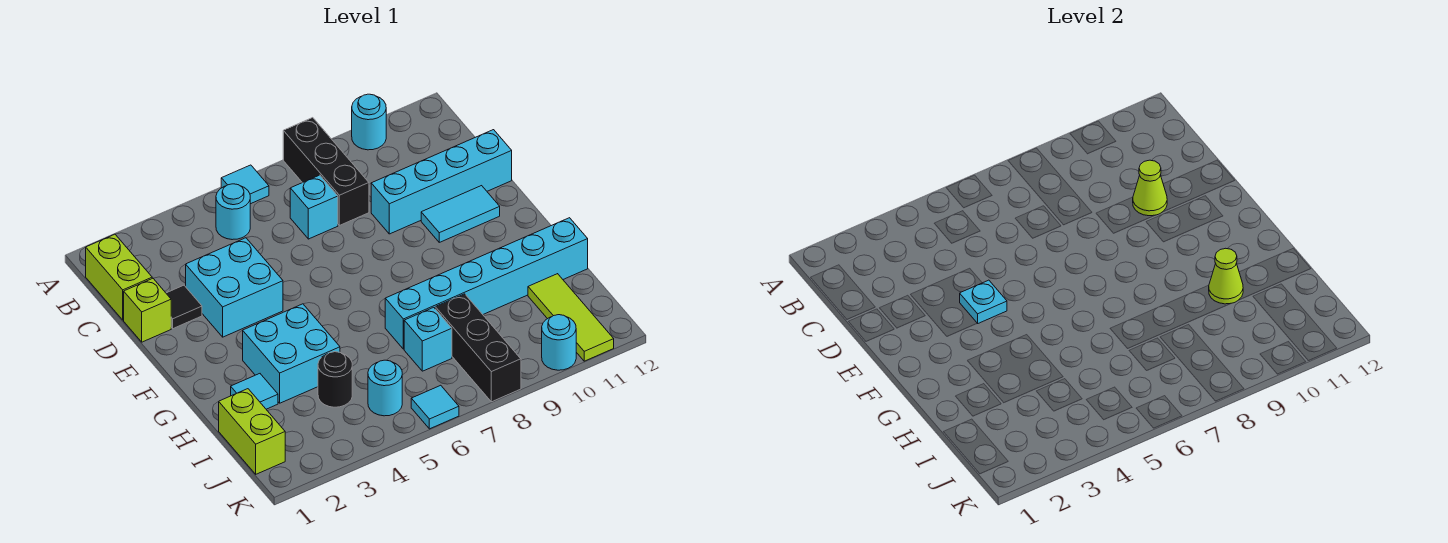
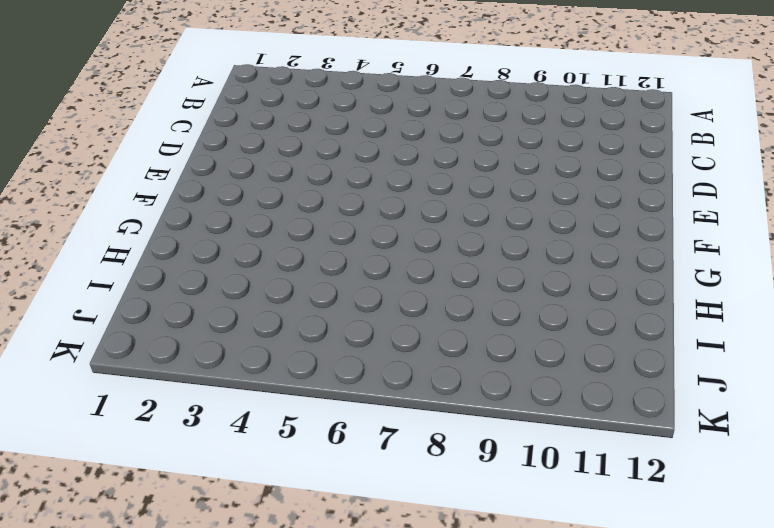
none -> cyan 1x1 tile [221,165,269,204]
none -> black 1x3 brick [283,118,369,225]
none -> cyan 1x1 round brick [352,94,386,150]

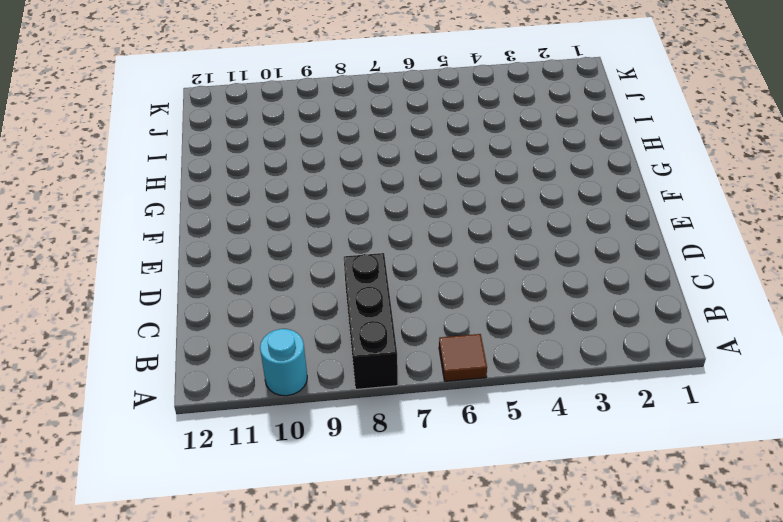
brown 1x1 tile [439,334,487,381] -> cyan 1x1 tile [221,165,269,204]
none -> lime 1x2 brick [86,234,152,320]
none -> cyan 1x1 round brick [216,184,250,240]
none -> cyan 1x1 brick [290,175,338,239]

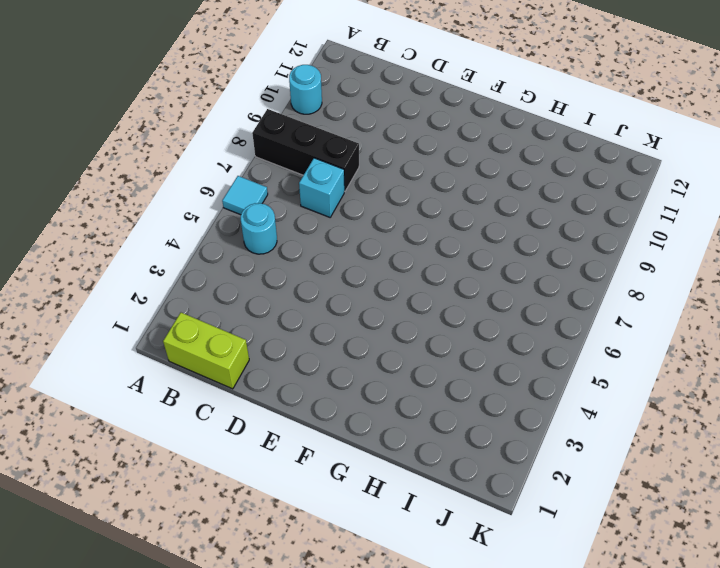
none -> lime 1x1 brick [124,278,171,342]
none -> black 1x1 tile [166,285,202,329]
none -> cyan 2x2 brick [186,238,283,337]

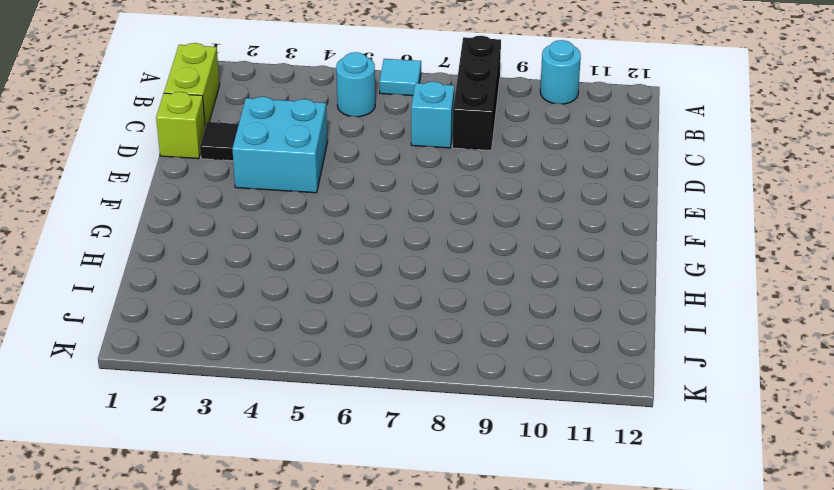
none -> cyan 1x4 brick [371,130,512,234]
none -> cyan 1x2 tile [421,186,500,242]
none -> cyan 2x2 brick [243,304,340,403]

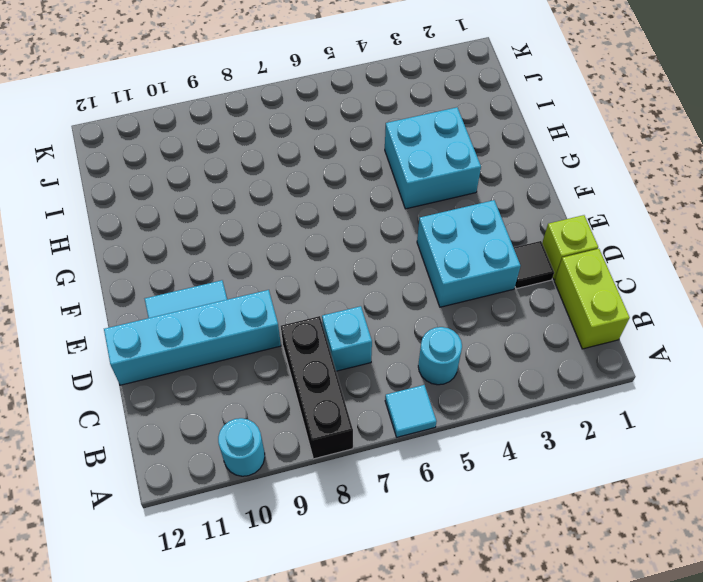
none -> cyan 1x1 tile [231,374,278,409]
none -> cyan 1x6 brick [385,218,588,349]
none -> lime 1x2 brick [219,389,285,474]

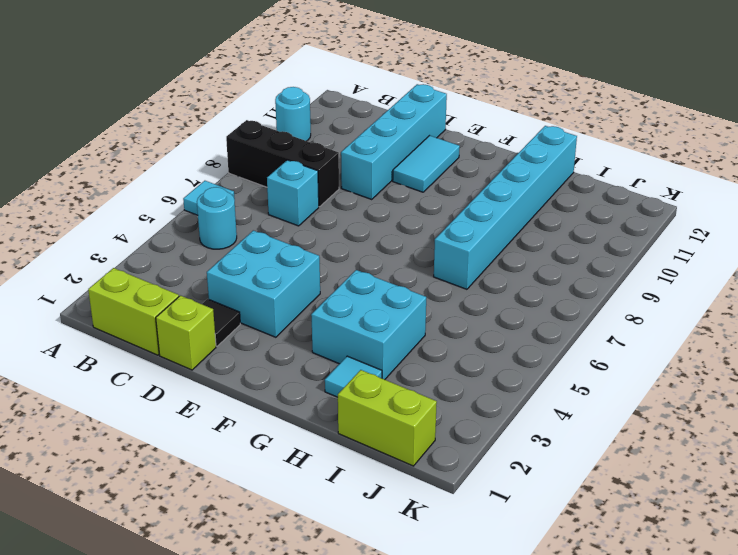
none -> black 1x1 round brick [318,352,352,407]
none -> cyan 1x1 brick [404,307,452,371]
none -> black 1x3 brick [435,294,521,402]

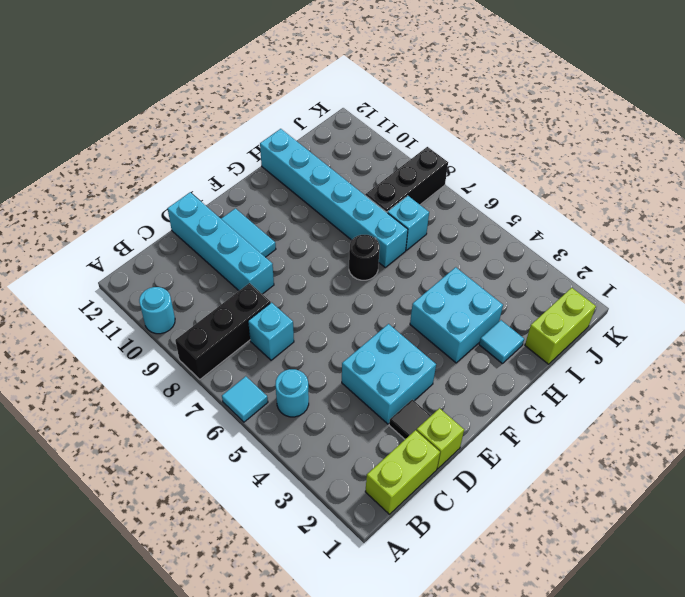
black 1x1 round brick [349,235,380,280] -> black 1x1 round brick moved to [318,352,352,407]
none -> lime 1x3 tile [528,274,614,361]
none -> cyan 1x1 round brick [368,360,402,416]
none -> cyan 1x1 tile [411,385,459,429]

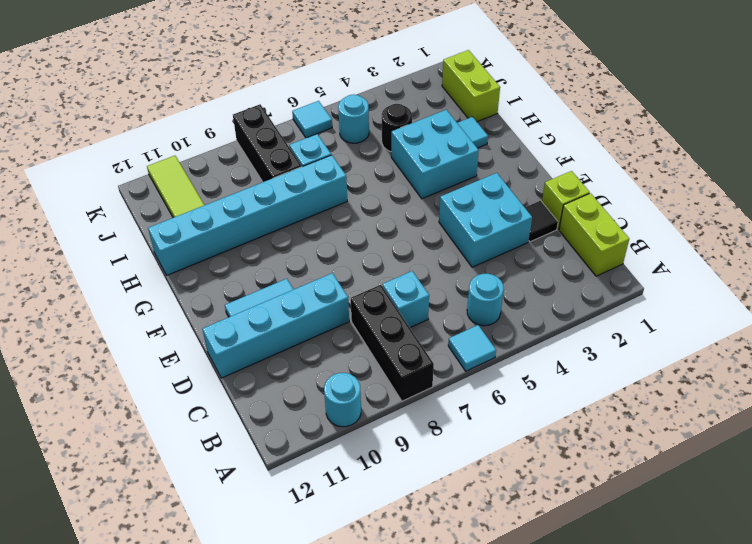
none -> cyan 1x1 round brick [542,315,576,370]
none -> lime 1x1 cone [1133,160,1167,216]
none -> cyan 1x1 plate [960,280,1007,323]

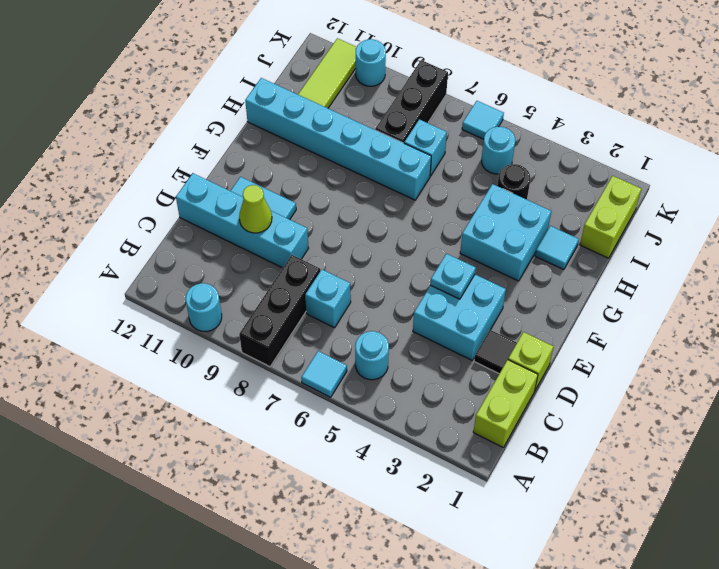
none -> lime 1x1 cone [1209,248,1243,304]

